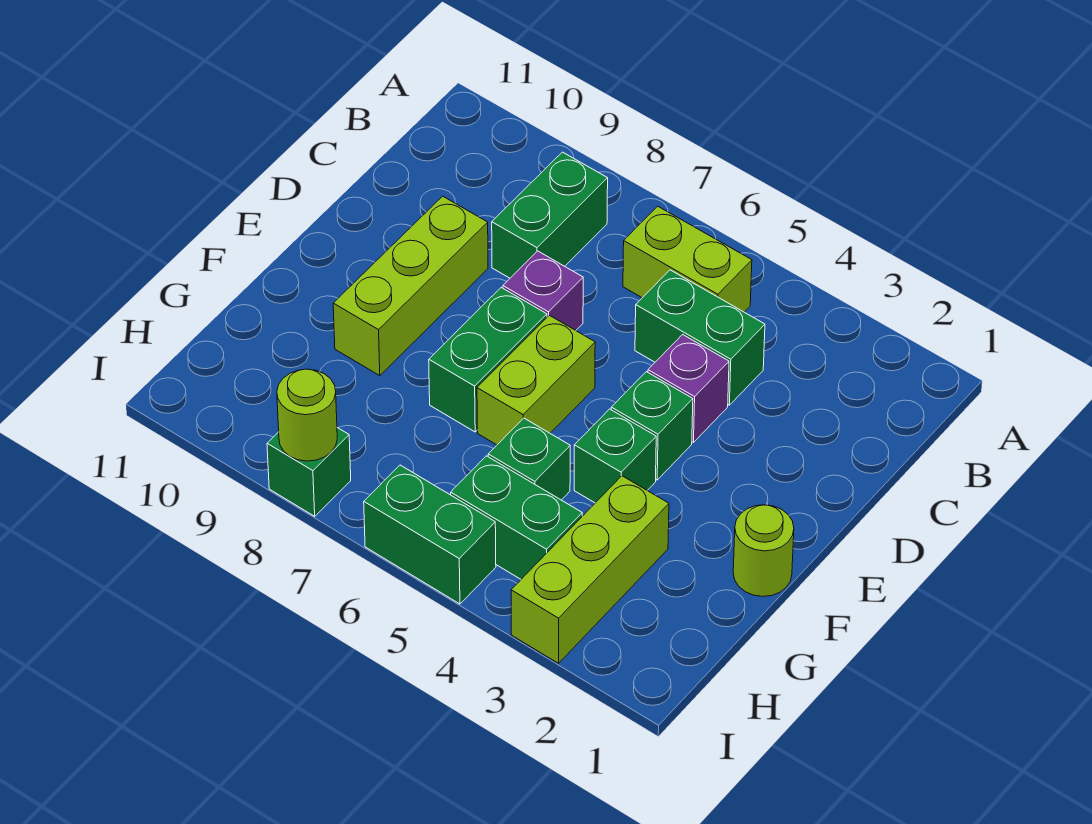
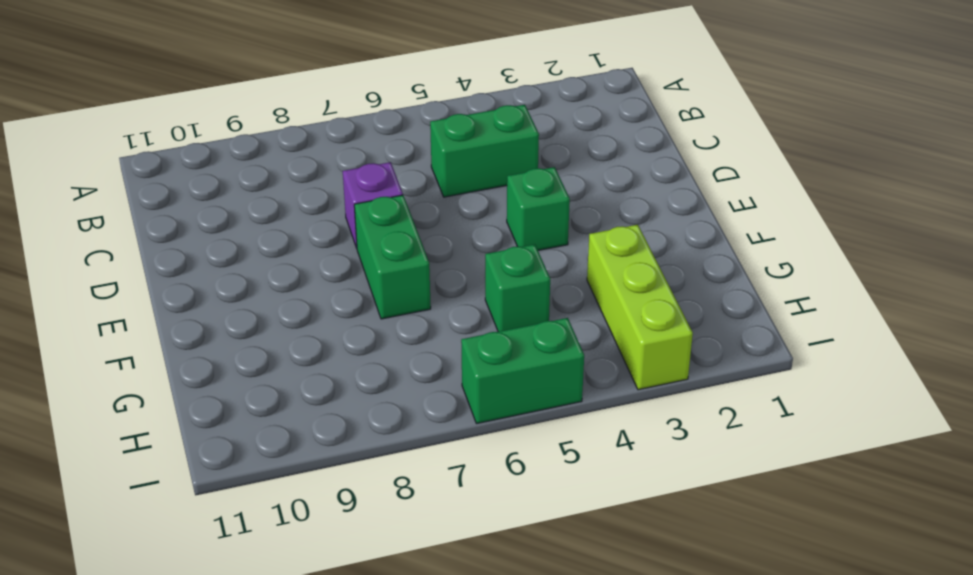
none -> lime 1x2 brick [623,206,752,312]
none -> green 1x2 brick [492,152,608,278]
none -> purple 1x1 brick [648,335,729,443]

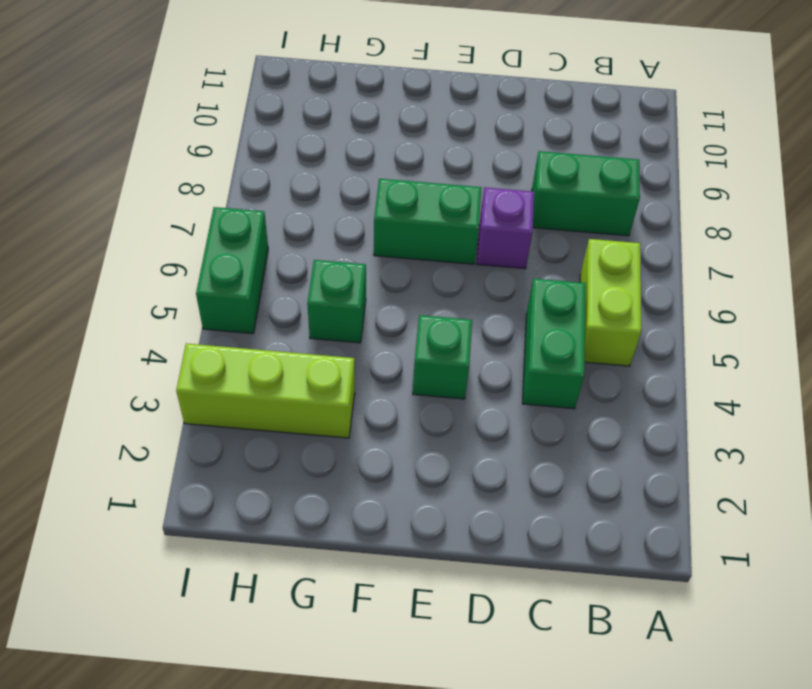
none -> purple 1x1 brick [648,335,729,443]
none -> lime 1x3 brick [333,196,488,376]
none -> lime 1x2 brick [477,315,595,445]

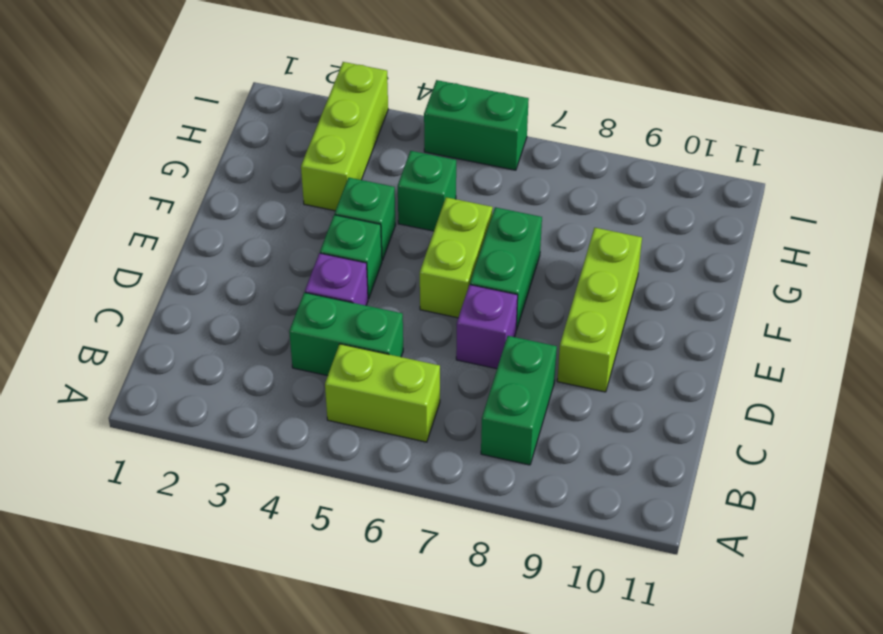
none -> lime 1x1 round brick [733,505,794,596]
none -> green 1x2 brick [451,456,582,579]
none -> green 1x1 brick [267,428,351,516]

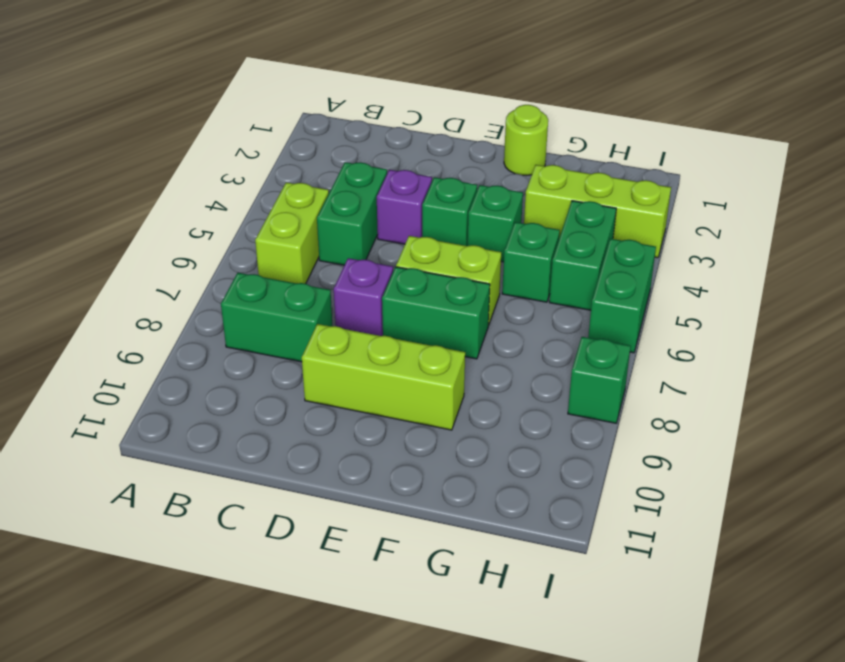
none -> lime 1x1 round brick [277,369,337,461]

